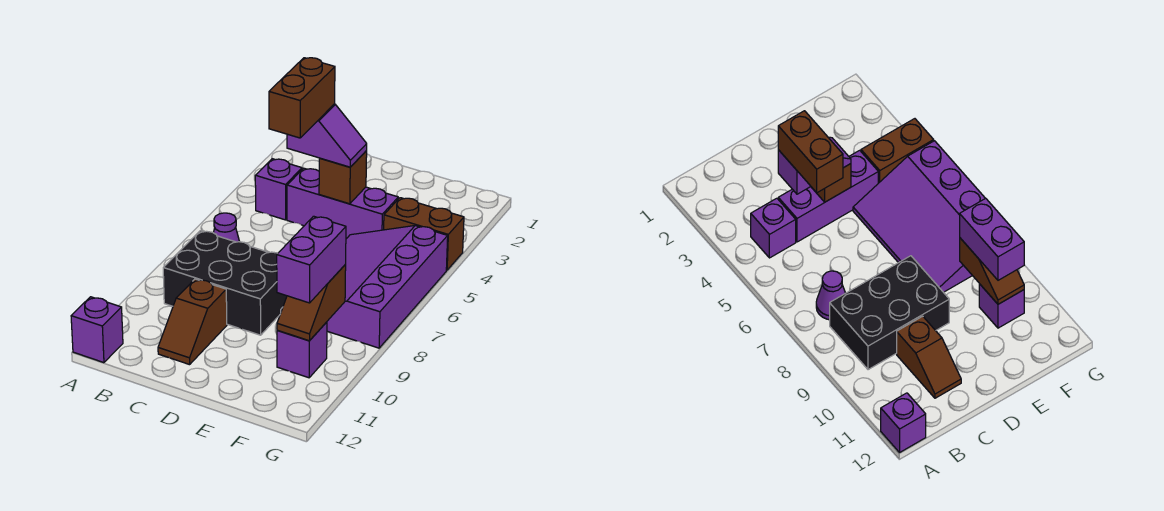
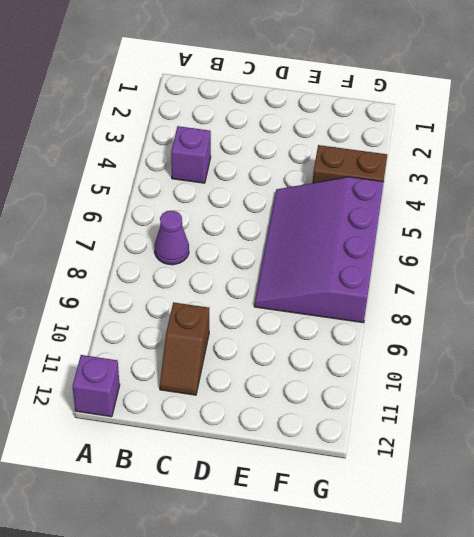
none -> black 2x3 brick [163,231,287,335]
none -> purple 1x3 brick [287,168,398,239]
none -> purple 1x1 brick [277,322,327,378]

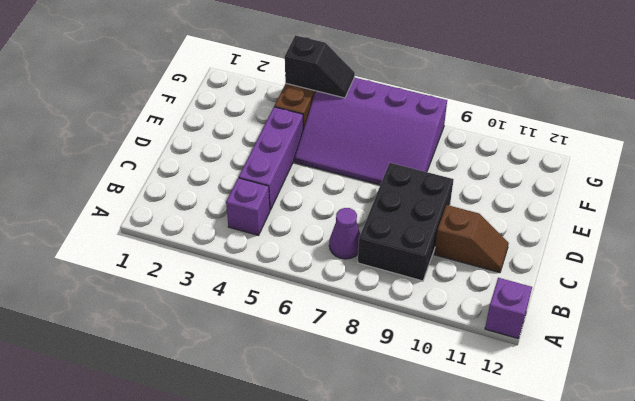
black 1x2 slope [285,35,355,98] -> none
none -> purple 1x1 brick [277,322,327,378]
none -> brown 1x1 brick [319,151,367,204]
none -> brown 1x2 slope [277,265,346,341]

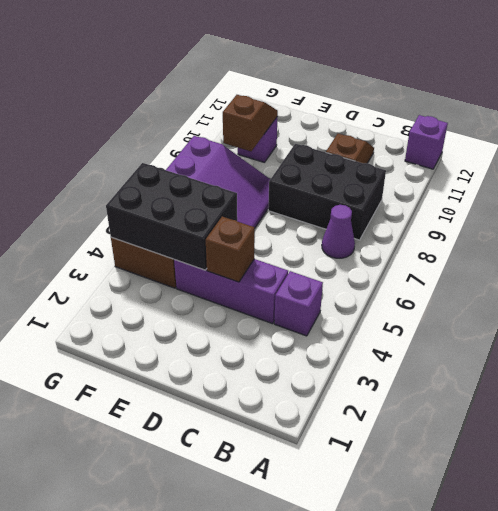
black 2x3 brick [106,163,237,270] -> none
none -> purple 1x2 slope [287,104,367,167]
none -> purple 1x2 brick [277,216,346,303]
none -> brown 1x2 brick [269,58,335,138]

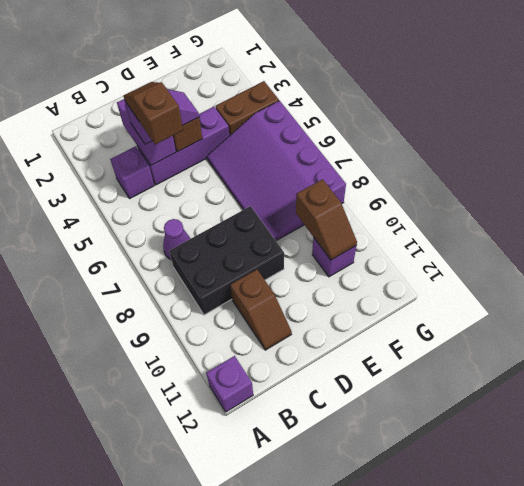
purple 1x2 brick [117,99,176,165] -> purple 1x2 brick moved to [277,216,346,303]
brown 1x2 slope [124,82,183,144] -> brown 1x2 brick [269,58,335,138]

